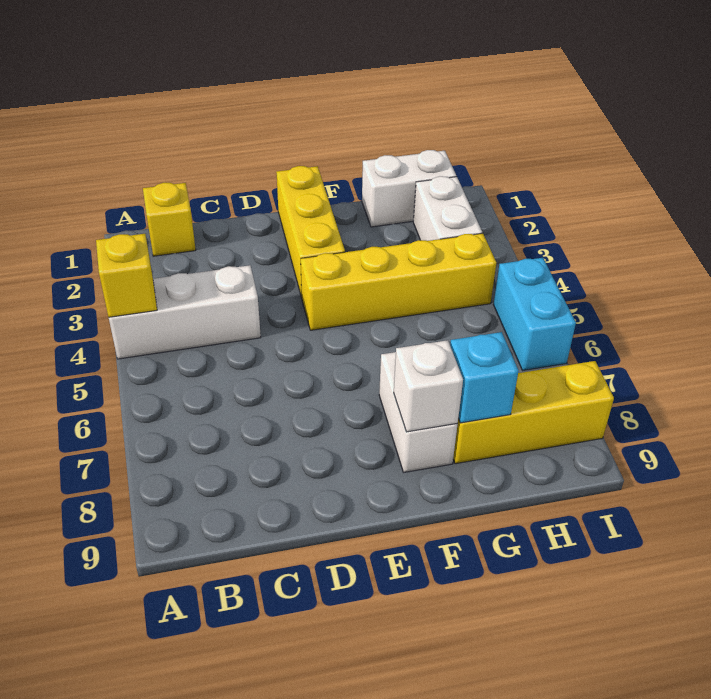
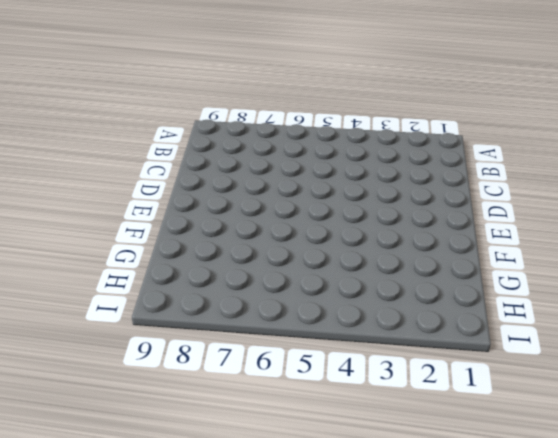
none -> white 1x3 brick [109,265,261,359]
none -> yellow 1x1 brick [143,183,196,256]
none -> yellow 1x3 brick [276,166,345,298]

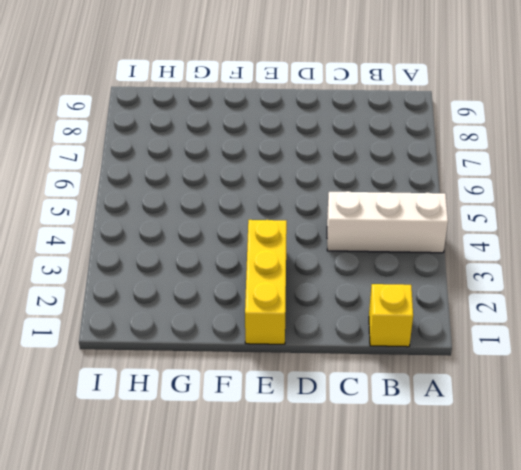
none -> yellow 1x4 brick [301,233,496,330]
none -> white 1x2 brick [379,352,458,472]
none -> white 1x2 brick [362,150,456,227]

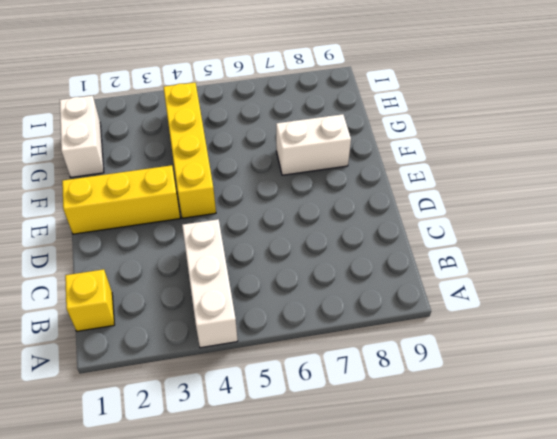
none -> yellow 1x3 brick [453,361,614,464]
none -> white 1x2 brick [413,176,482,241]
none -> cyan 1x2 brick [494,258,576,370]

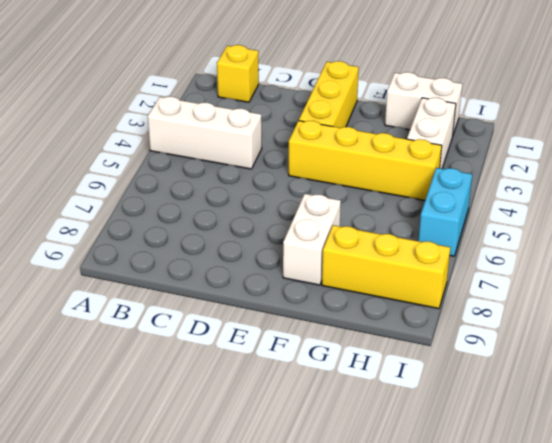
none -> yellow 1x1 brick [96,234,157,317]
none -> white 1x1 brick [394,340,463,432]
none -> cyan 1x1 brick [450,332,518,423]

